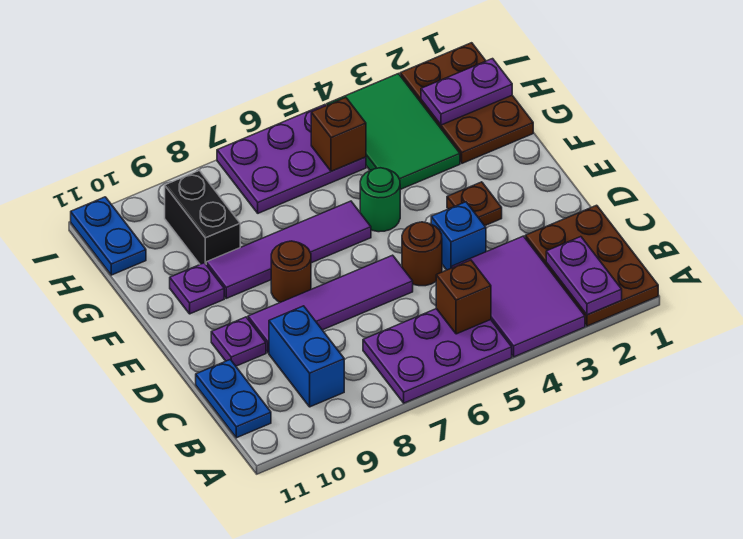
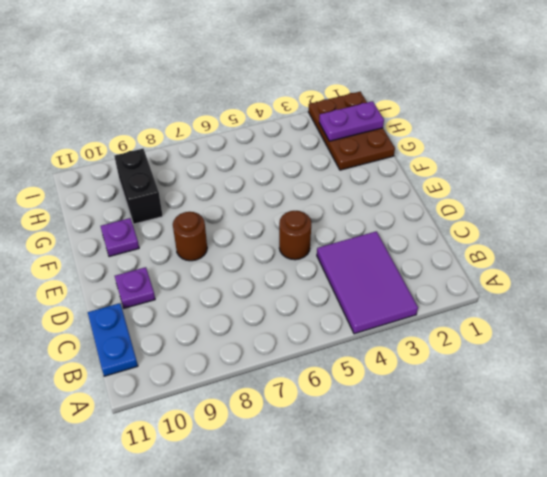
none -> brown 2x3 plate [525,205,658,326]
none -> purple 2x3 plate [363,309,512,403]
none -> blue 1x2 brick [269,306,344,407]

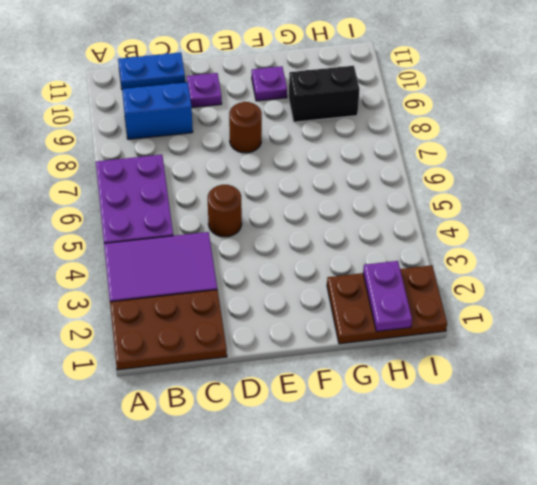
none -> blue 1x1 brick [431,202,486,270]
none -> purple 1x4 tile [248,255,413,353]
none -> brown 1x1 plate [447,182,502,226]

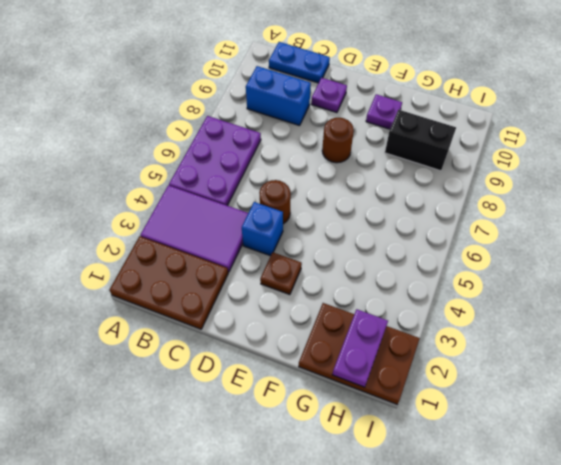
none -> purple 1x4 tile [248,255,413,353]
none -> green 1x1 round brick [360,168,400,232]
none -> purple 1x4 tile [206,201,371,298]

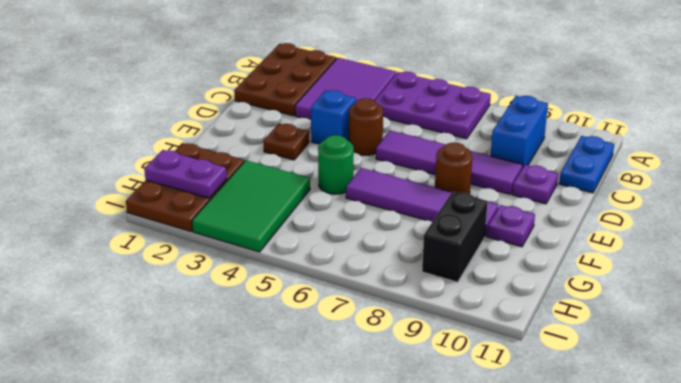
none -> purple 2x3 plate [217,105,366,213]
none -> blue 1x2 plate [71,197,146,275]
none -> purple 1x2 plate [546,237,622,315]

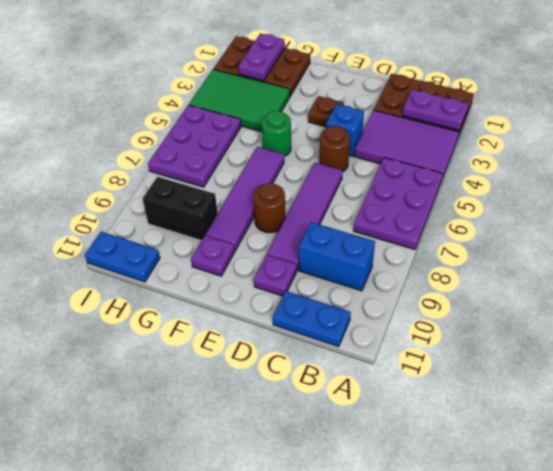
none -> brown 1x1 brick [436,260,491,334]
none -> brown 1x1 brick [311,98,366,171]

